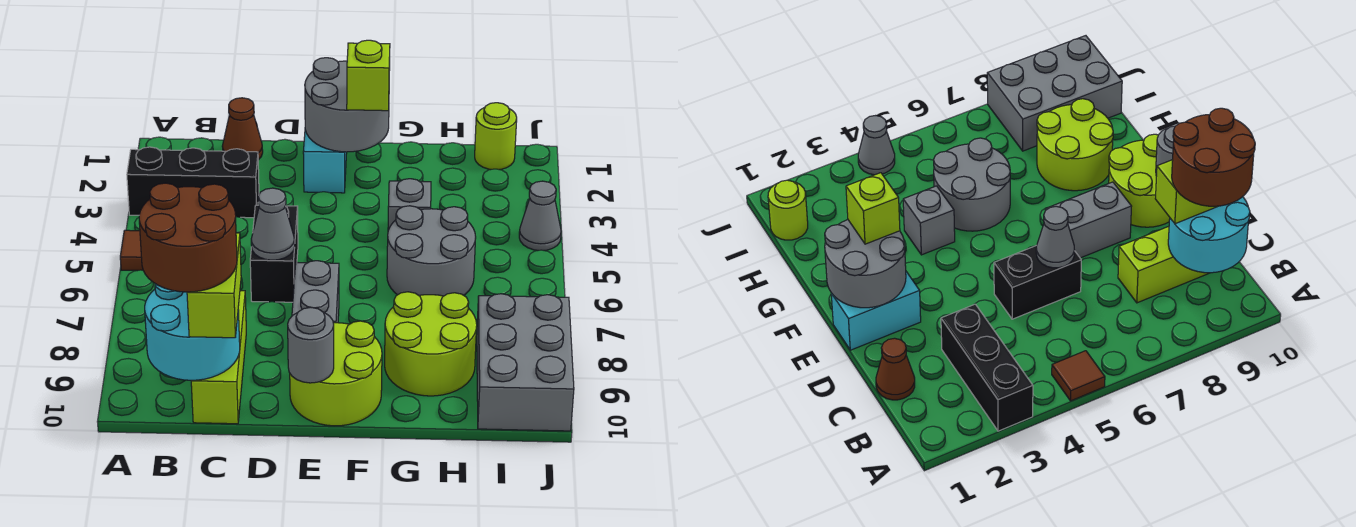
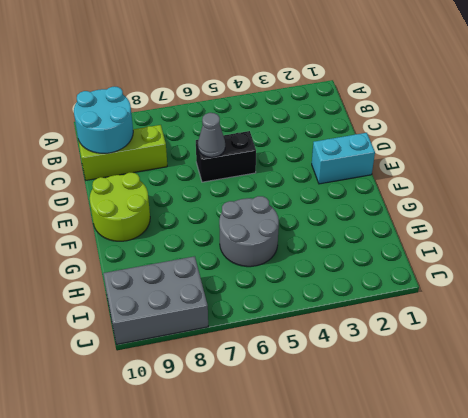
none -> black 1x3 brick [127,147,259,218]
none -> brown 1x1 tile [120,230,143,271]
none -> brown 1x1 cone [222,98,263,160]

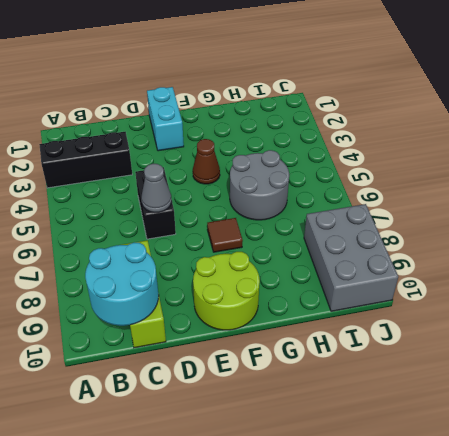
brown 1x1 cone [193,139,220,184] -> brown 1x1 cone moved to [222,98,263,160]
brown 1x1 tile [207,218,243,252] -> brown 1x1 tile moved to [120,230,143,271]
none -> grey 1x2 brick [292,261,339,323]
none -> grey 1x1 brick [388,179,431,230]
none -> lime 2x2 round brick [385,292,477,396]

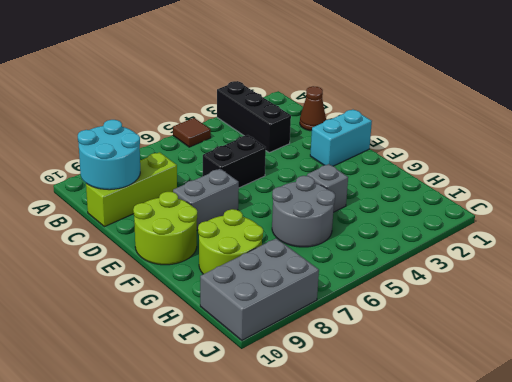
none -> lime 1x1 round brick [475,103,517,170]
none -> grey 1x1 cone [519,181,561,250]
none -> grey 1x1 cone [251,188,295,260]

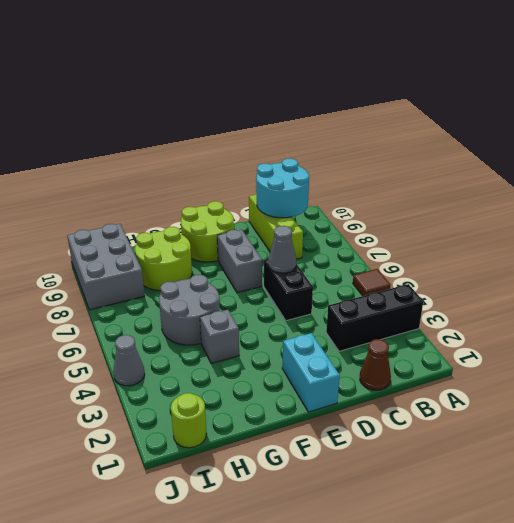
none -> grey 2x2 round brick [305,58,389,152]
none -> grey 1x1 round brick [288,307,334,383]
none -> lime 1x2 brick [187,233,241,338]

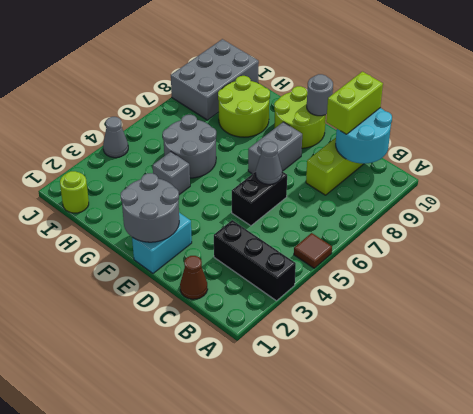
none -> lime 1x1 brick [347,40,390,111]
none -> brown 2x2 round brick [139,183,237,292]

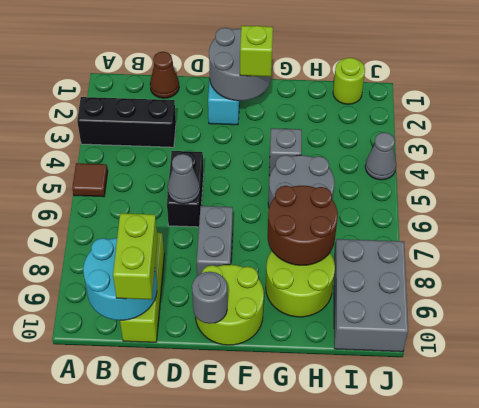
brown 2x2 round brick [267,186,338,265] -> brown 2x2 round brick moved to [139,183,237,292]

